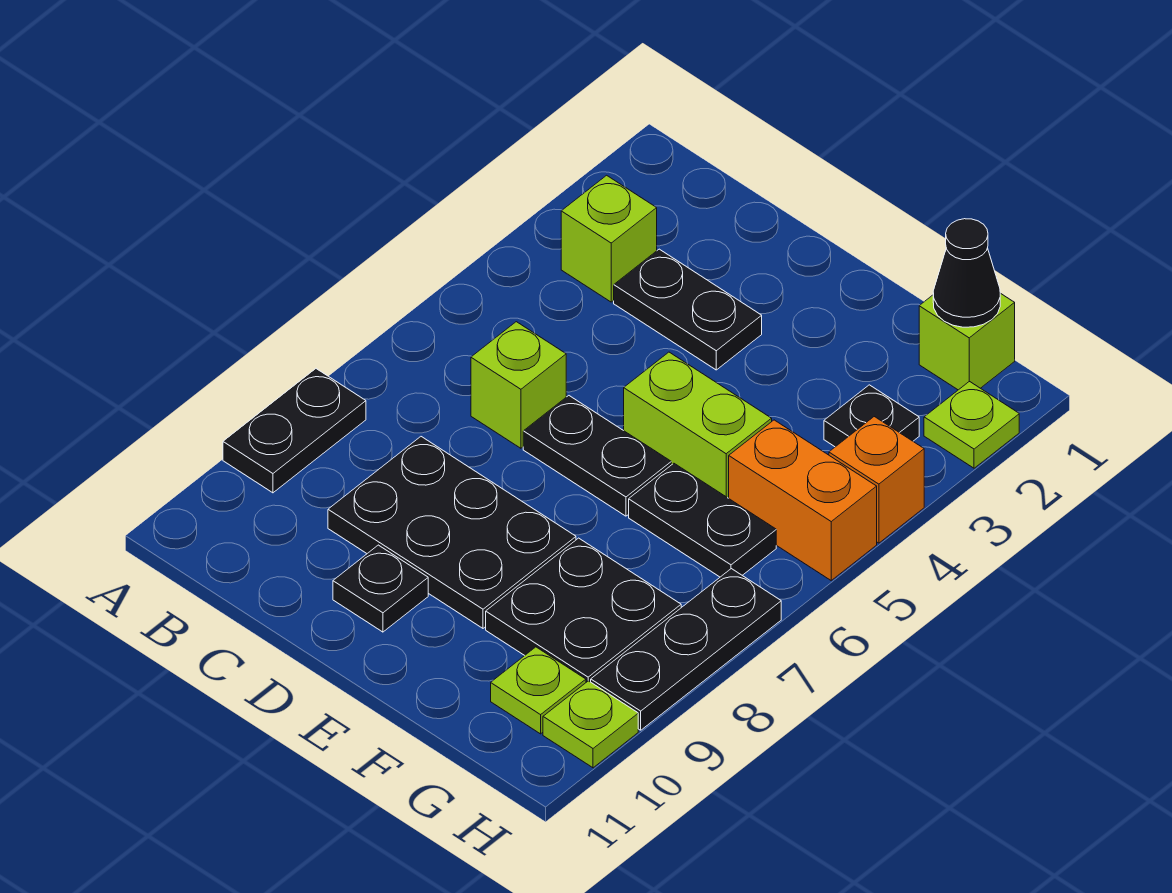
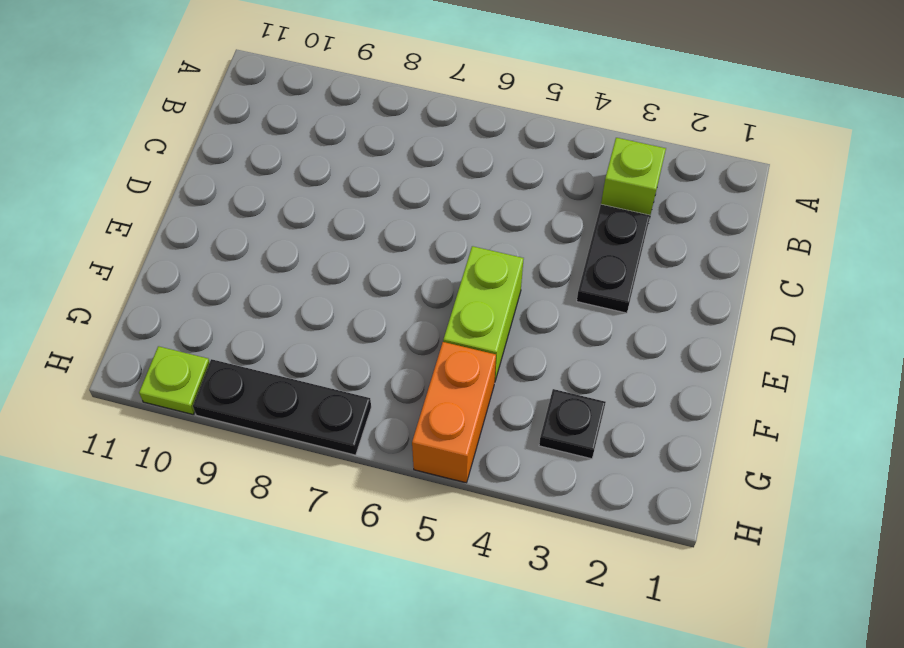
none -> black 1x2 plate [223,369,366,493]
none -> lime 1x1 brick [471,322,566,448]
none -> black 2x3 plate [328,437,576,628]

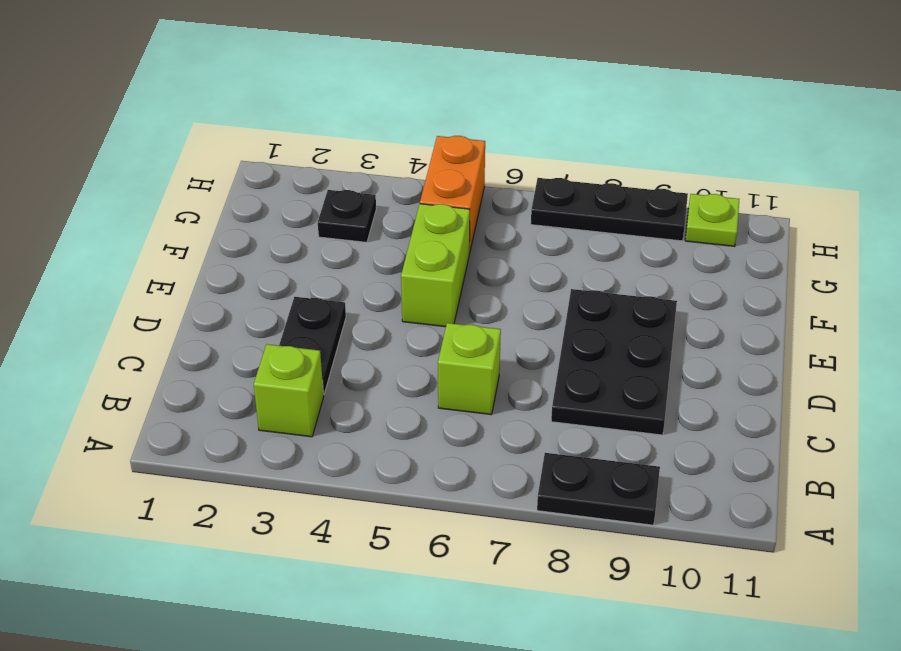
none -> black 1x2 plate [523,396,671,516]
none -> black 1x1 plate [333,545,428,632]
none -> black 1x2 plate [629,463,776,577]

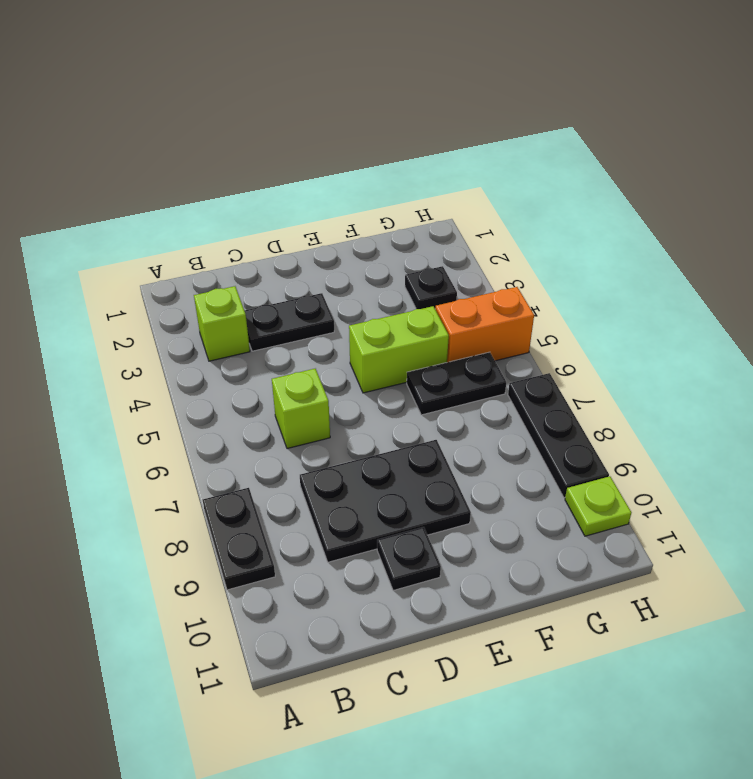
none -> black 1x2 plate [523,396,671,516]
none -> black 2x2 plate [486,538,681,682]
none -> lime 1x1 brick [919,293,1015,390]

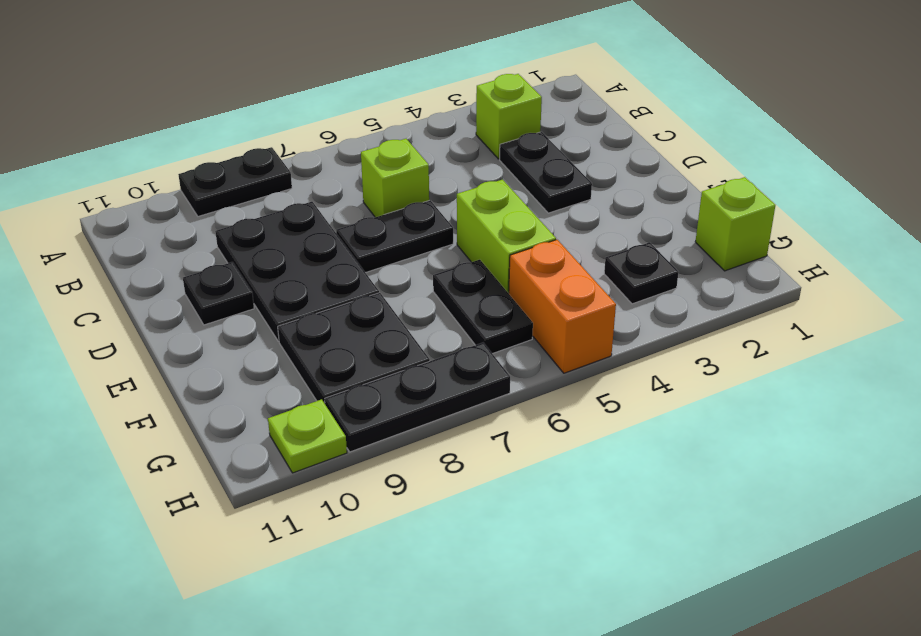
black 1x2 plate [336,200,453,273] -> black 1x2 plate turned to [523,396,671,516]
none -> lime 1x1 plate [491,647,586,734]
none -> lime 1x1 plate [924,381,1019,468]
none -> orange 1x1 brick [829,417,924,543]

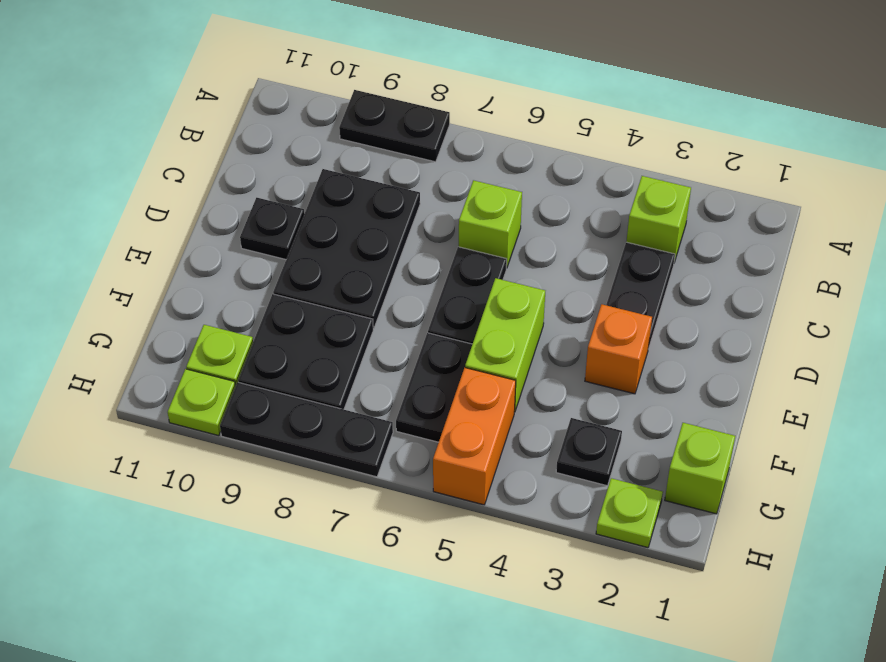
orange 1x1 brick [585,304,652,394] -> orange 1x1 brick moved to [829,417,924,543]
none -> black 1x1 cone [933,219,1000,327]

